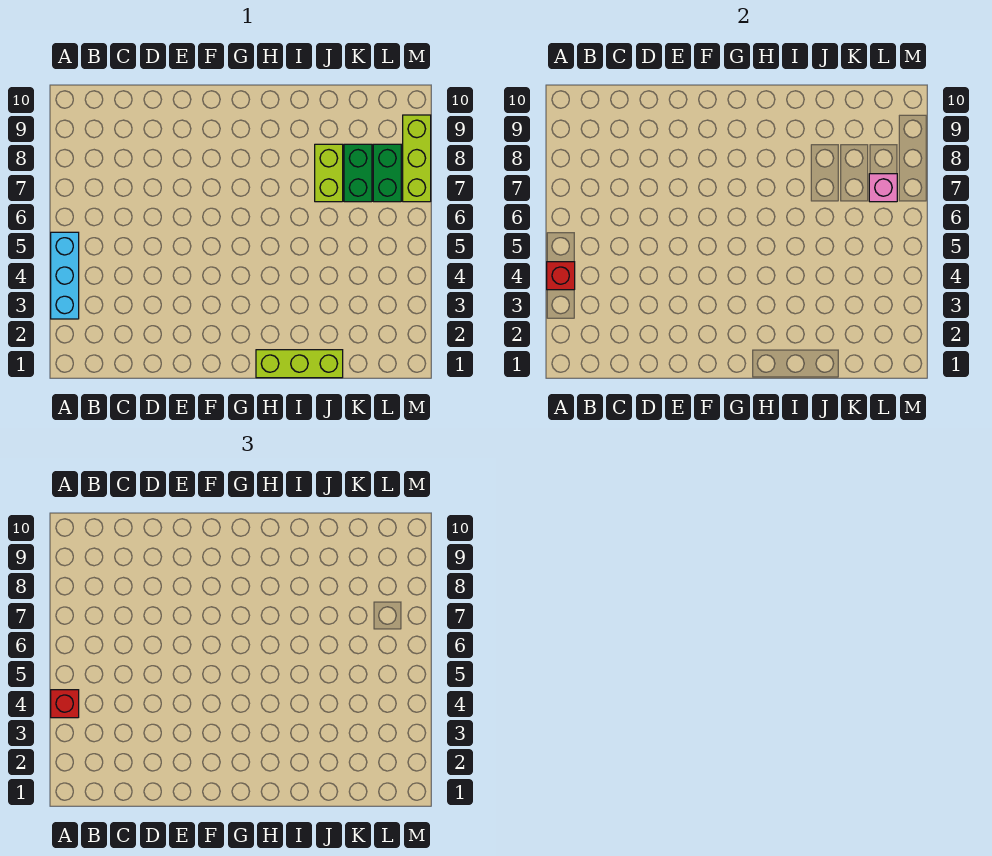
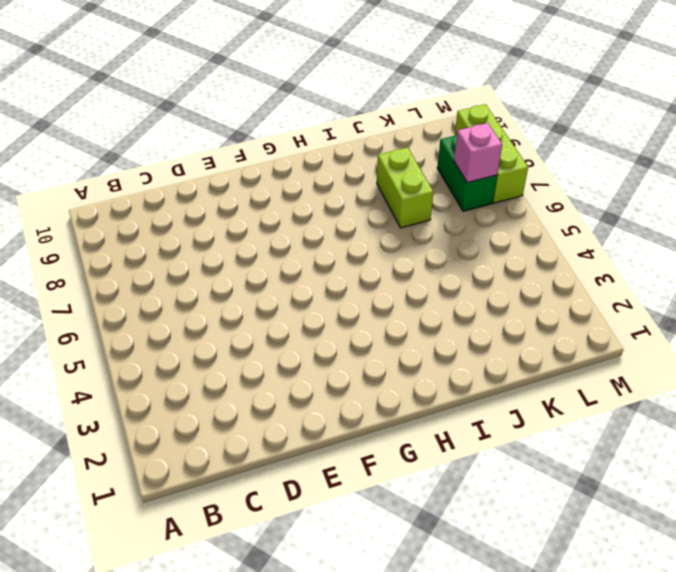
none -> cyan 1x3 brick [51,232,79,319]
none -> lime 1x3 brick [256,350,343,378]

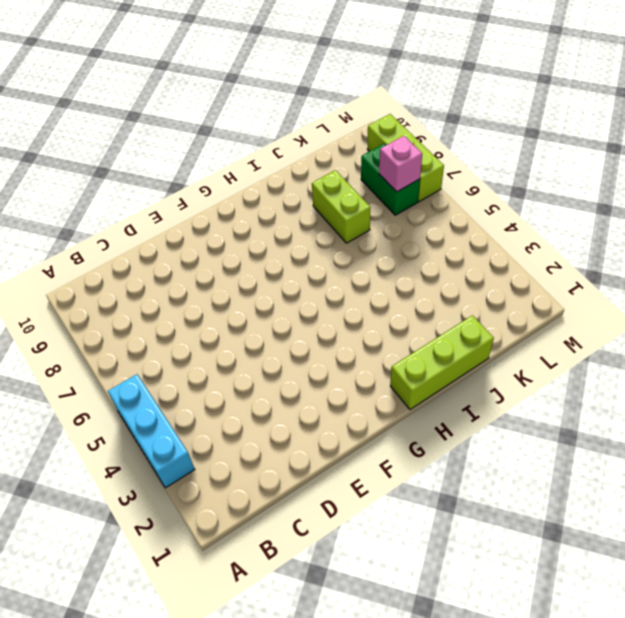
none -> green 1x2 brick [344,144,372,202]
none -> red 1x1 brick [547,262,575,290]

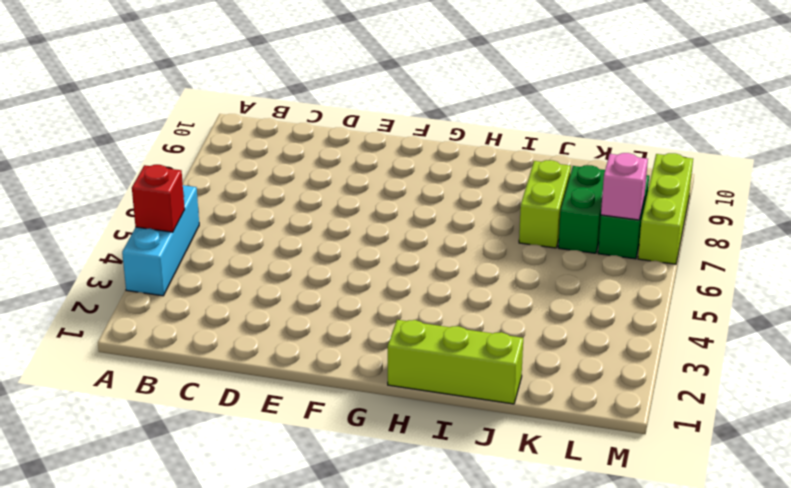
none -> red 1x1 brick [51,690,79,718]

